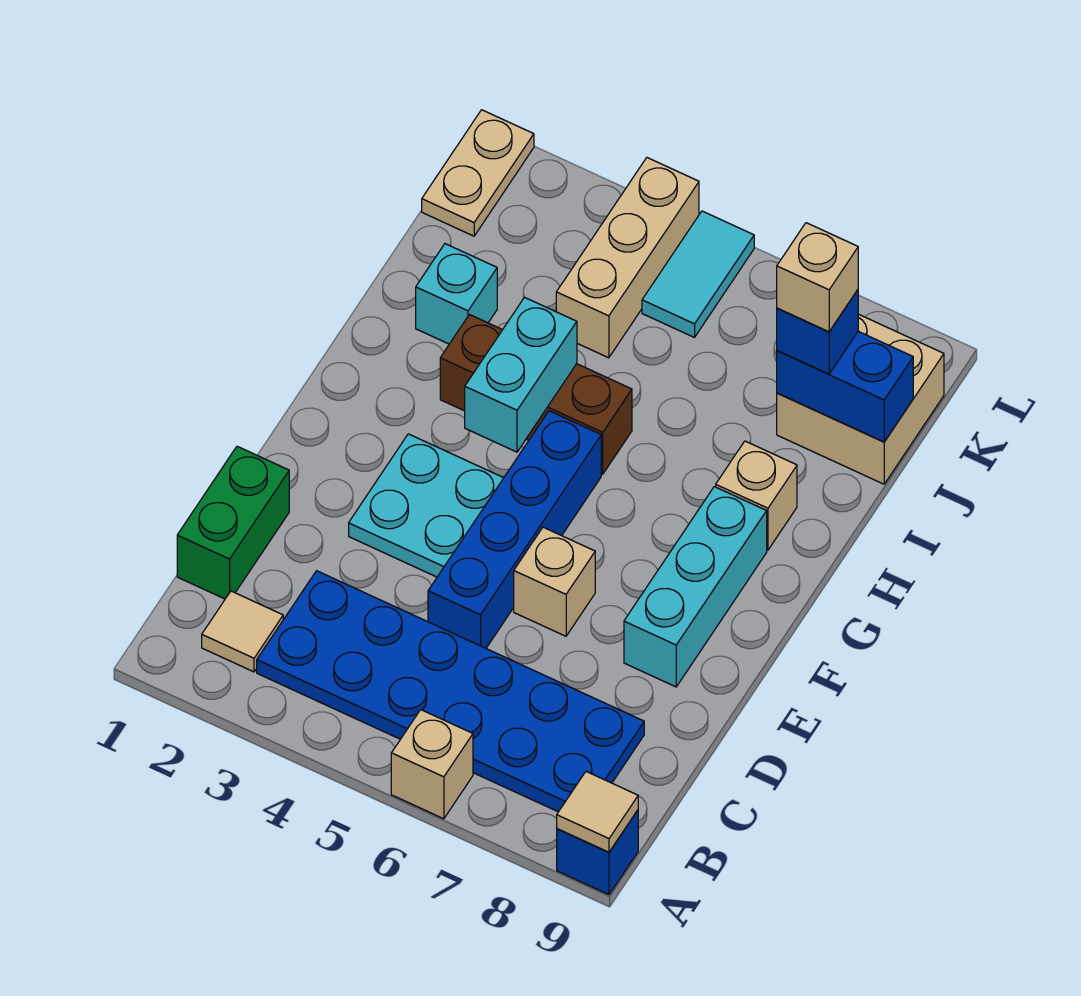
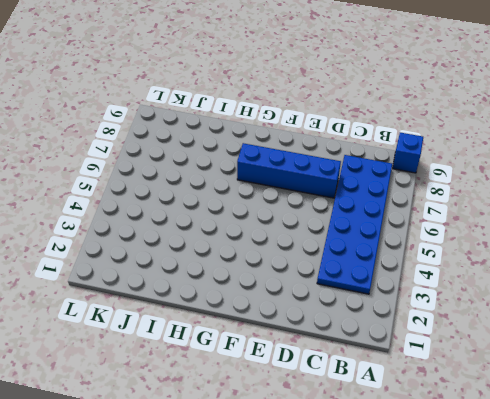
blue 1x4 brick [237,143,341,198] -> blue 1x4 brick moved to [428,411,601,648]
none -> tan 1x1 brick [391,710,473,819]
none -> tan 1x1 tile [202,591,283,672]
none -> green 1x2 brick [177,446,289,599]

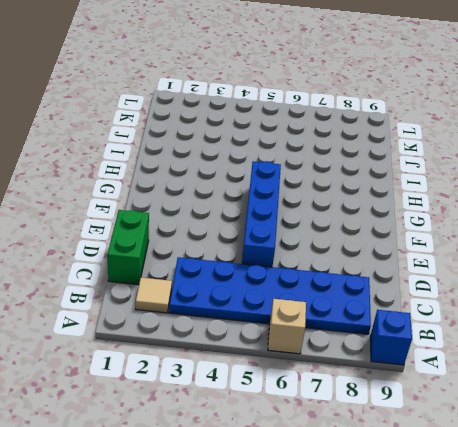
none -> cyan 2x2 plate [349,434,503,577]
none -> tan 1x1 brick [514,527,595,636]
none -> cyan 1x3 brick [624,487,767,687]

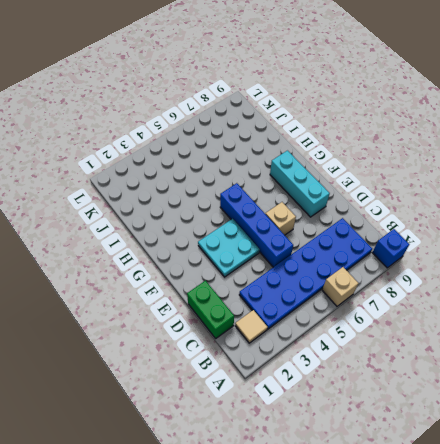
none -> brown 1x3 brick [440,315,632,474]
none -> tan 1x1 brick [716,441,797,550]
none -> cyan 1x1 brick [416,244,497,344]

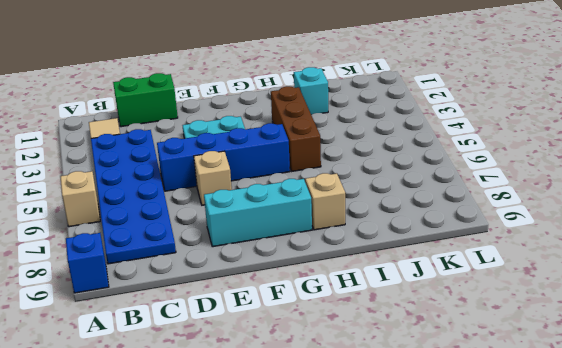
none -> tan 1x3 brick [556,158,699,358]
none -> tan 2x2 brick [777,314,944,484]
none -> tan 1x2 plate [422,110,534,236]

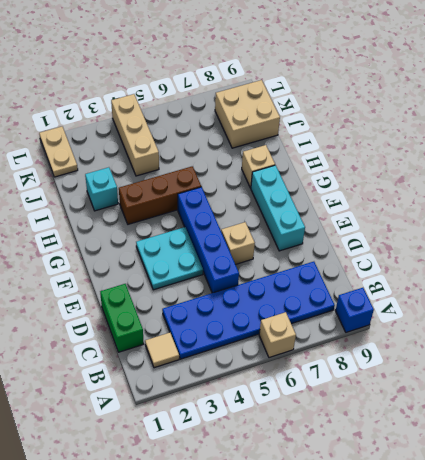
none -> cyan 1x2 tile [642,211,754,338]
none -> tan 1x1 tile [557,772,638,852]
none -> cyan 1x2 brick [465,297,577,452]

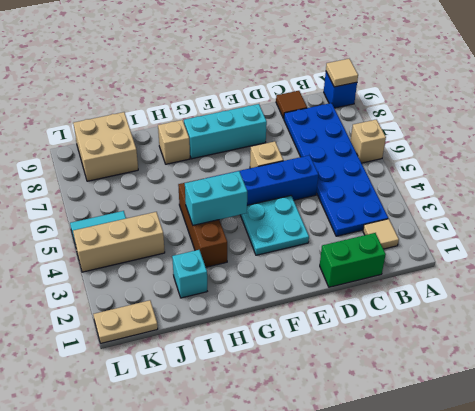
brown 1x1 tile [276,91,307,119] -> none
none -> blue 1x2 brick [777,331,913,442]
none -> blue 1x1 brick [777,290,858,374]
none -> tan 1x1 brick [777,223,858,332]

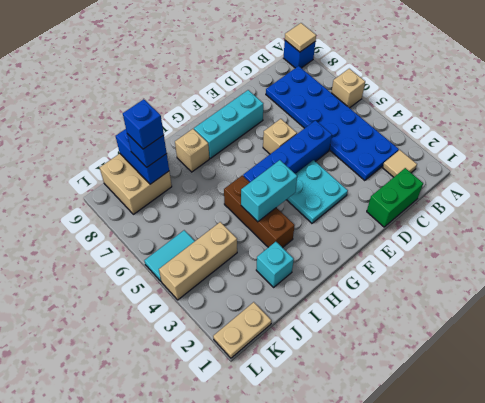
blue 1x1 brick [123,99,164,149] -> tan 1x1 brick [777,223,858,332]

